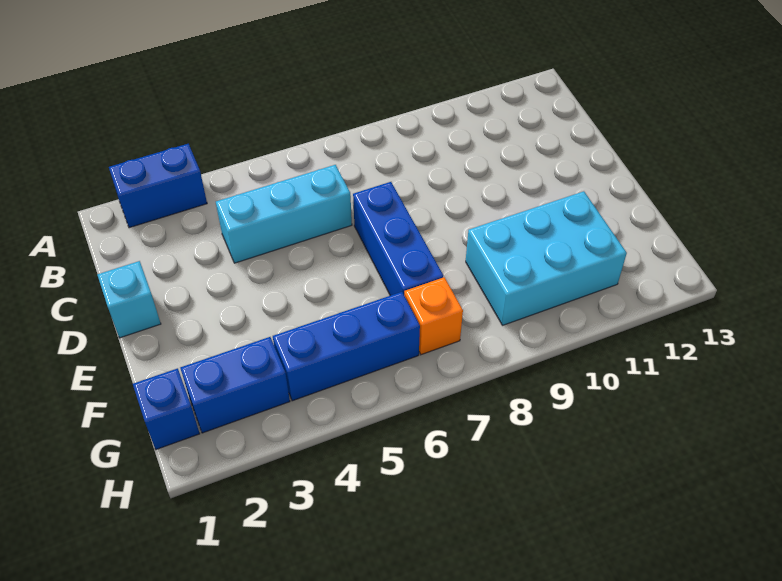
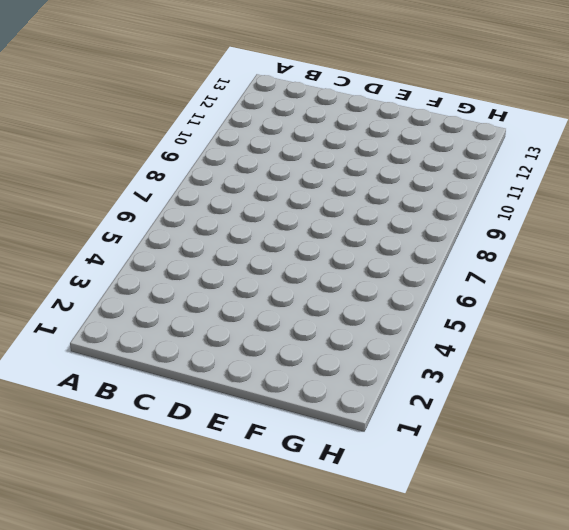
none -> blue 1x2 brick [109,144,207,228]
none -> cyan 1x3 brick [216,165,352,263]

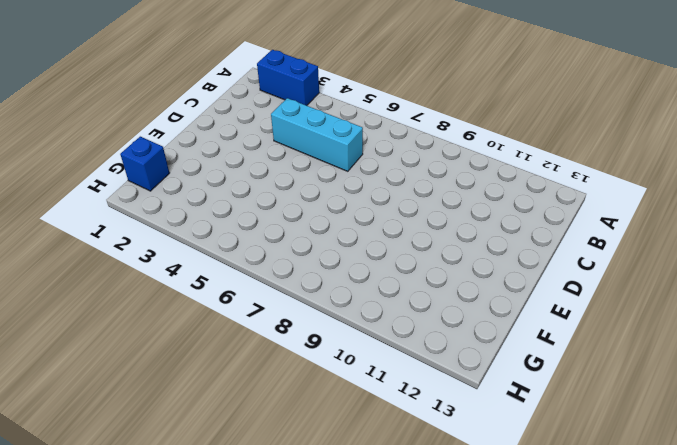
none -> cyan 1x1 brick [97,261,161,338]
none -> blue 1x3 brick [353,182,443,296]

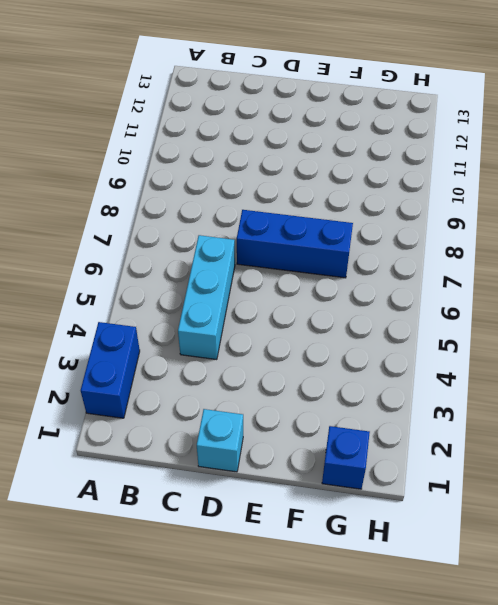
none -> cyan 2x3 brick [466,191,627,325]
none -> blue 1x2 brick [180,337,290,433]

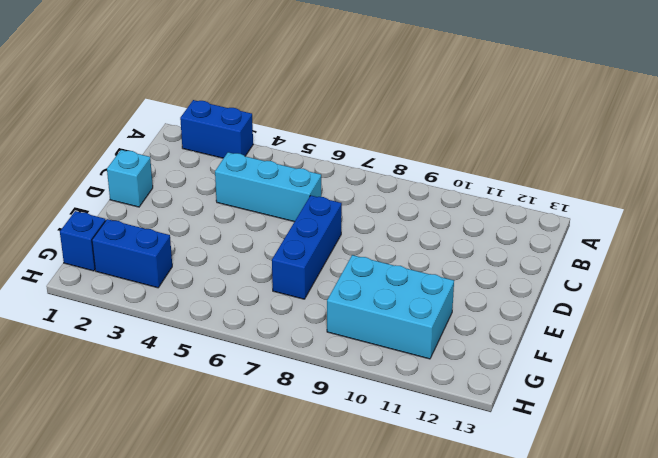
none -> blue 1x3 brick [273,292,420,401]
none -> orange 1x1 brick [404,277,463,355]

